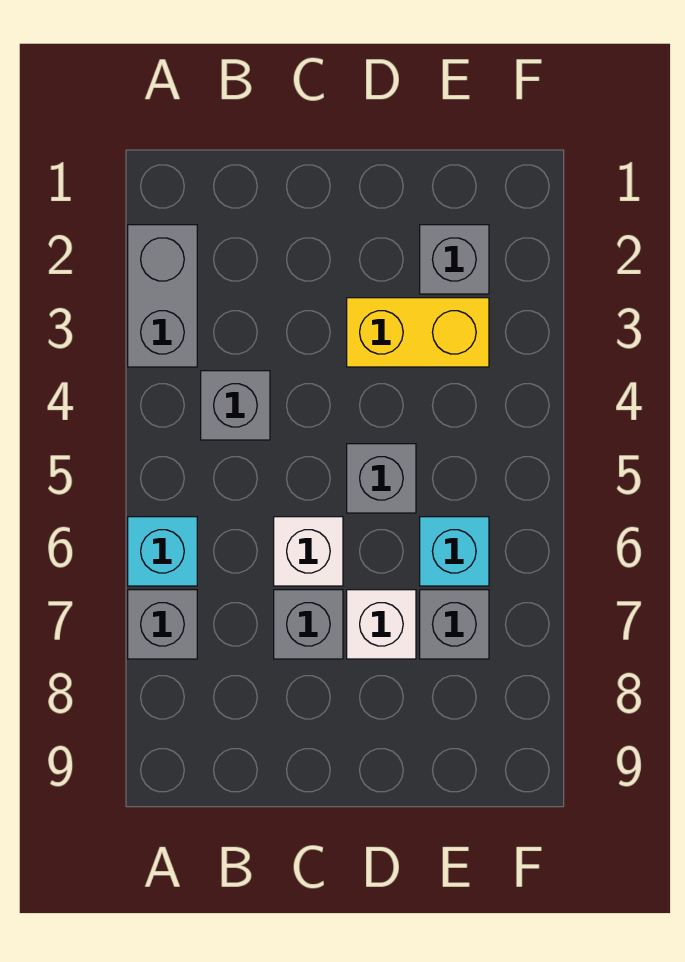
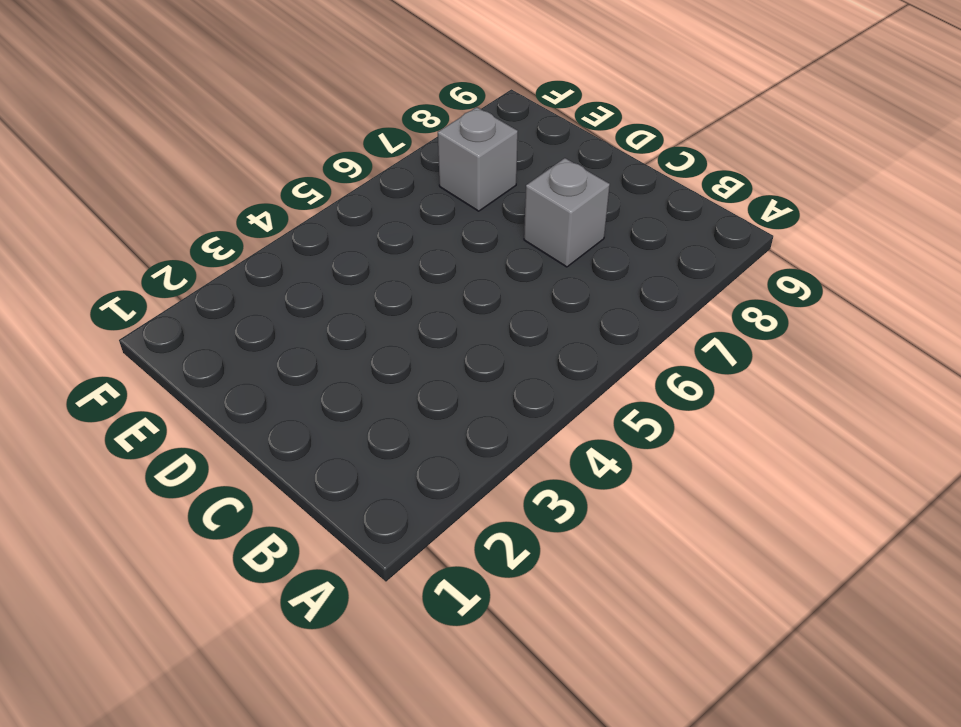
none -> grey 1x2 brick [128,225,197,367]
none -> cyan 1x1 brick [128,517,197,586]
none -> grey 1x1 brick [128,590,197,659]

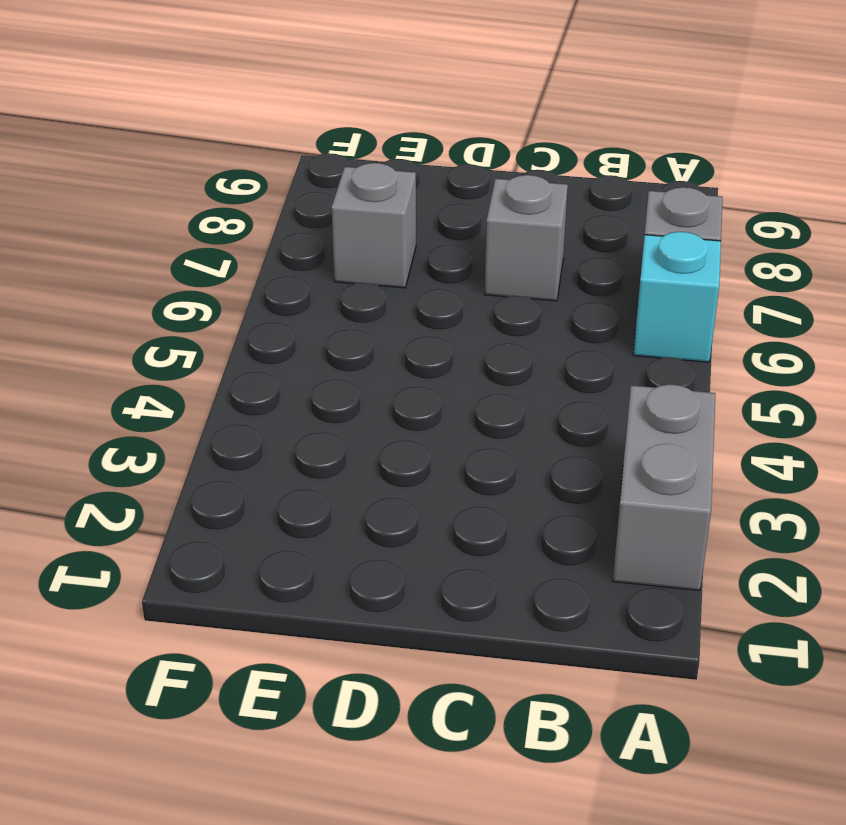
none -> grey 1x1 brick [201,371,270,440]
none -> white 1x1 brick [274,517,343,586]
none -> yellow 1x2 brick [347,298,489,367]

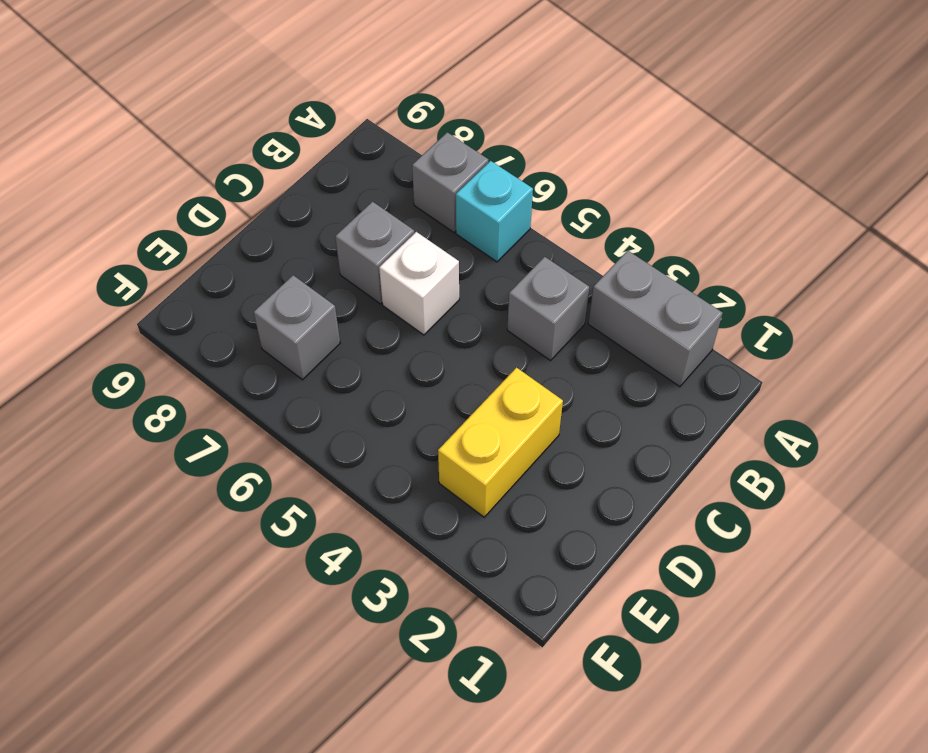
none -> grey 1x1 brick [347,444,416,513]
none -> white 1x1 brick [347,590,416,659]
none -> grey 1x1 brick [420,225,489,294]

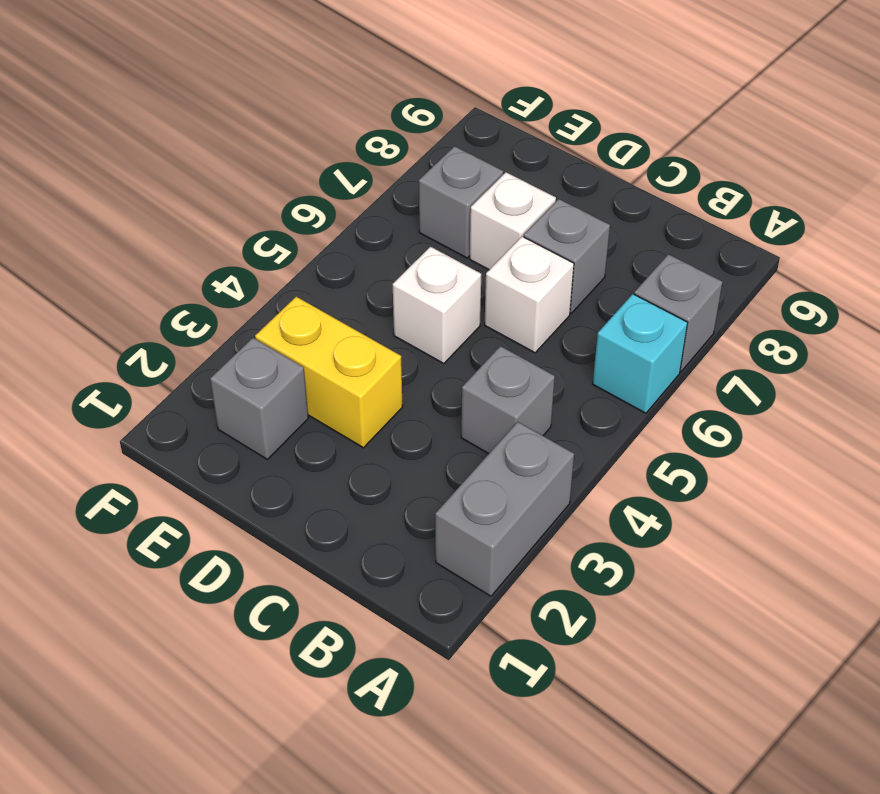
white 1x1 brick [393,247,481,364] -> grey 1x1 brick [347,444,416,513]
none -> cyan 1x1 brick [420,517,489,586]

